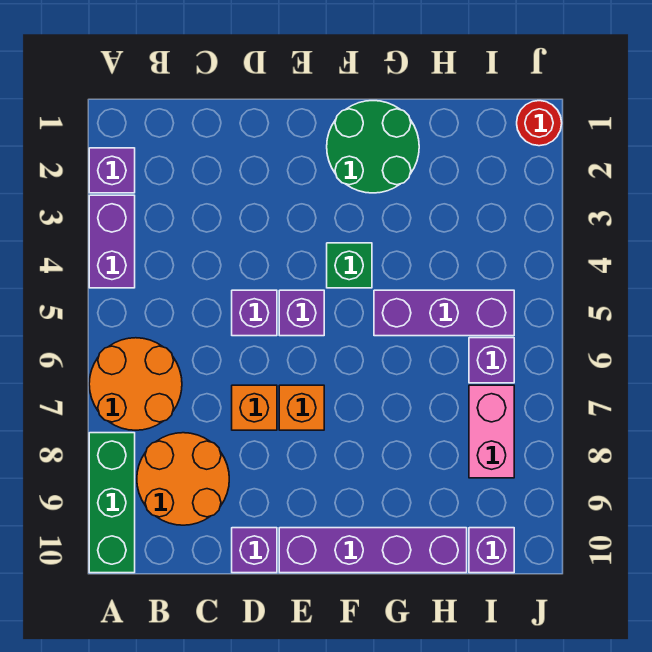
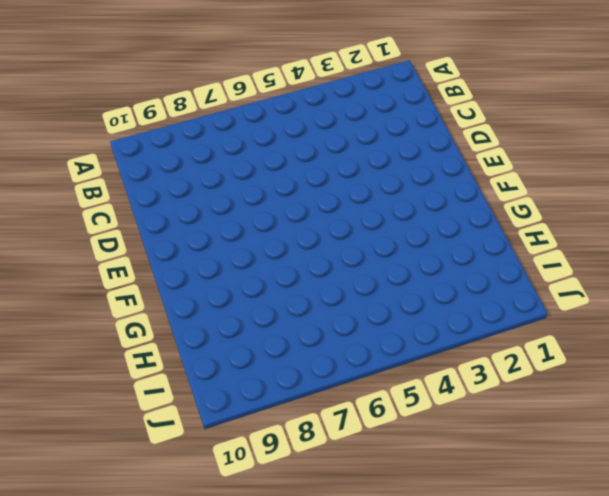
none -> purple 1x1 brick [89,148,135,193]
none -> purple 1x2 brick [89,195,135,288]
none -> orange 2x2 round brick [89,338,182,430]

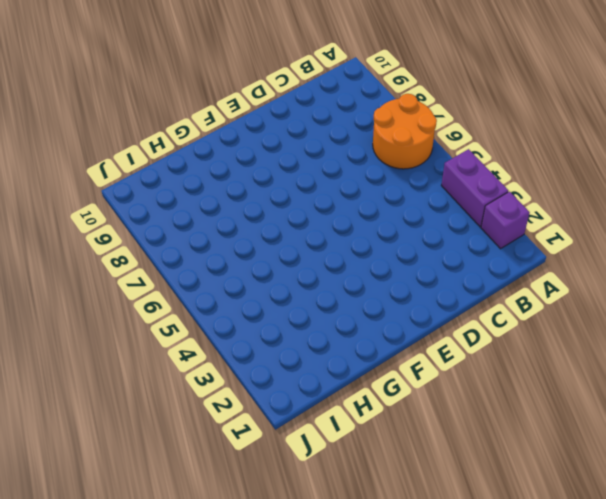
none -> green 1x3 brick [89,433,135,573]
none -> orange 2x2 round brick [137,433,229,525]
none -> purple 1x1 brick [232,290,277,336]

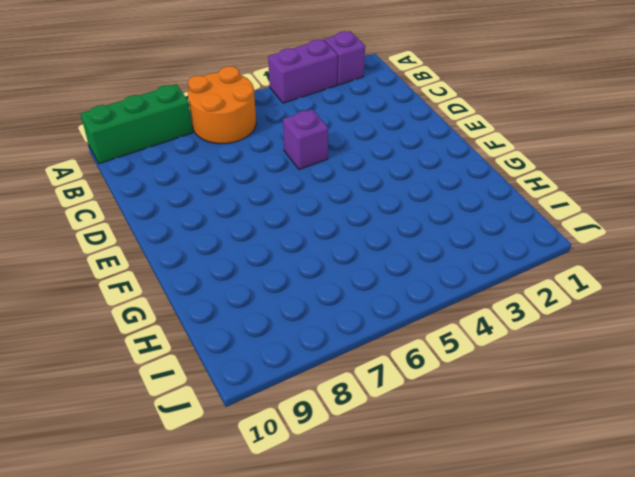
none -> orange 2x2 round brick [137,433,229,525]
none -> orange 1x1 brick [232,385,277,430]
none -> purple 1x1 brick [232,528,277,573]

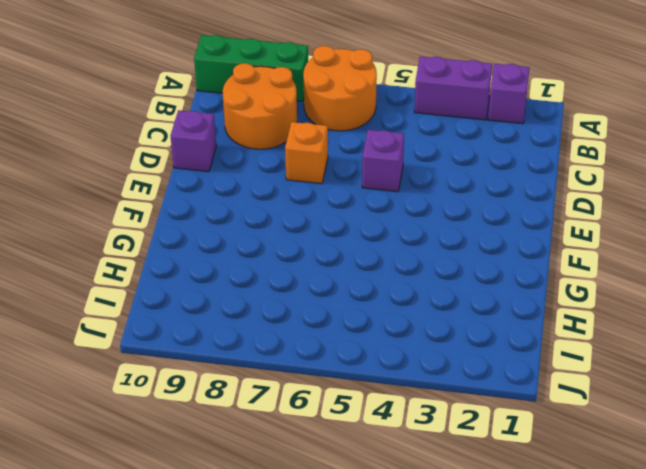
none -> purple 1x1 brick [279,290,324,336]
none -> orange 1x1 brick [279,385,324,430]
none -> purple 1x4 brick [279,528,467,573]

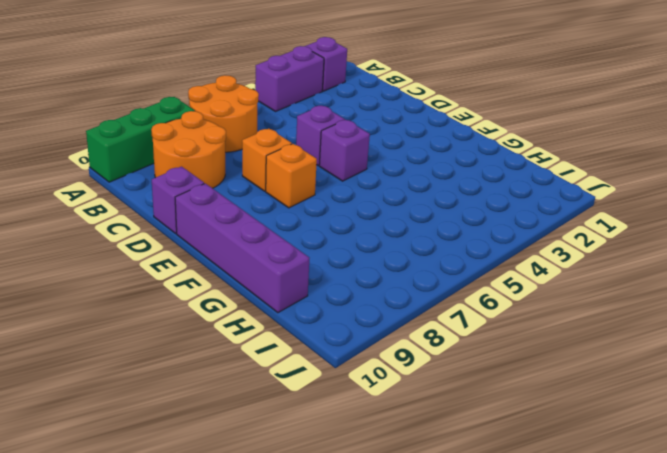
none -> green 2x2 round brick [327,101,419,193]
none -> green 1x1 brick [327,243,372,288]
none -> purple 1x3 brick [374,290,514,336]

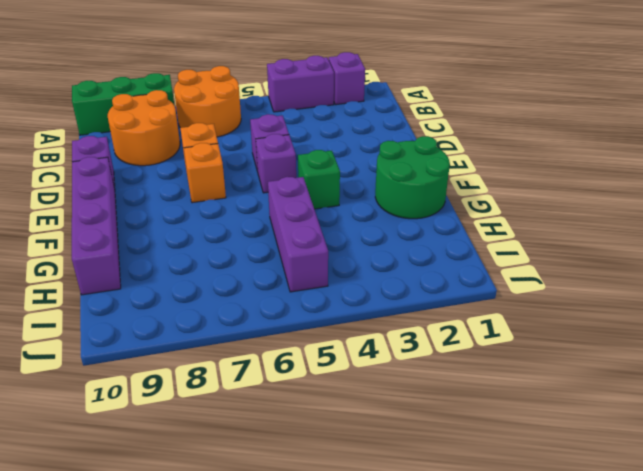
none -> purple 1x1 brick [469,338,514,383]
none -> pink 1x2 brick [469,385,514,478]
none -> purple 1x1 brick [469,528,514,573]

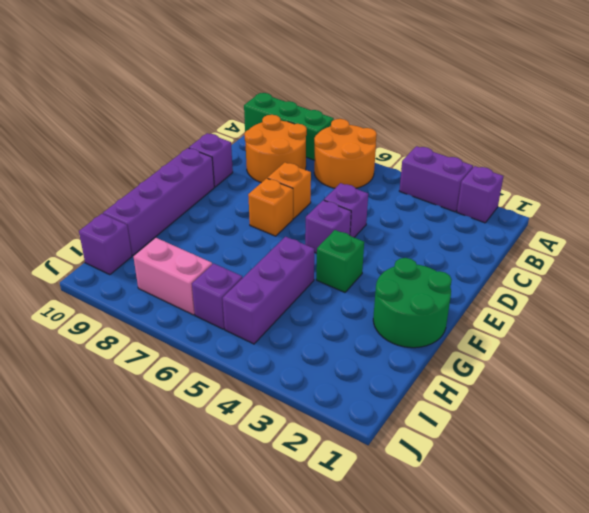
none -> red 1x1 round brick [517,101,562,146]

